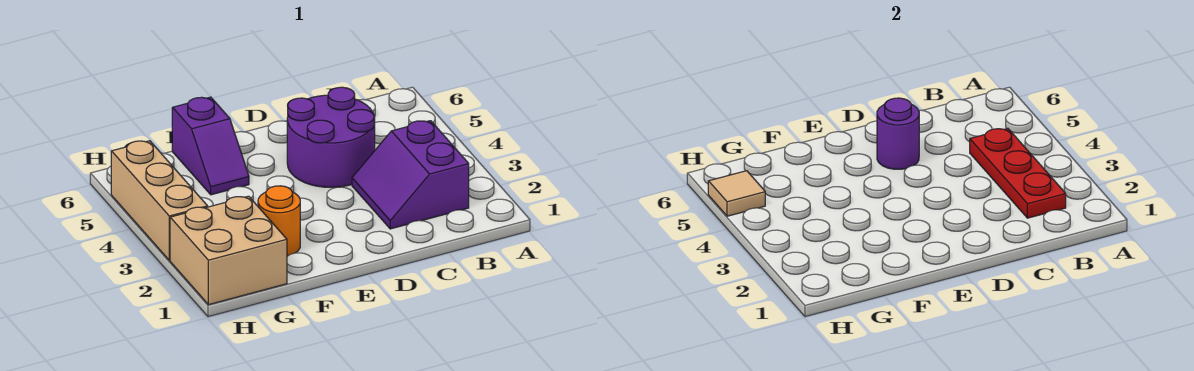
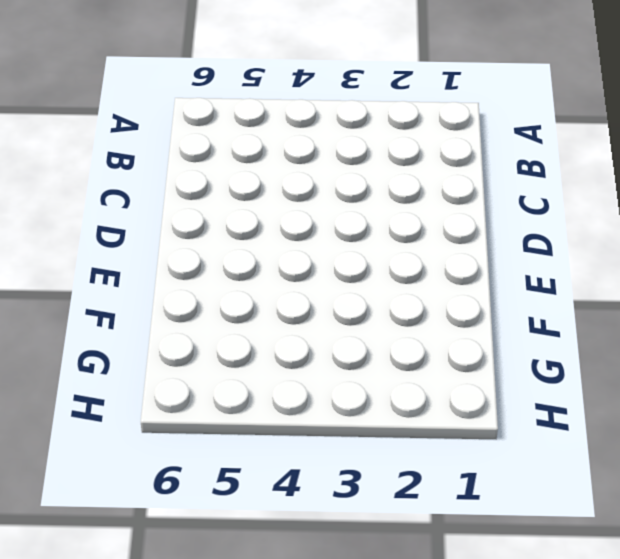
none -> purple 2x2 slope [352,121,469,229]
none -> purple 2x2 round brick [287,87,375,187]

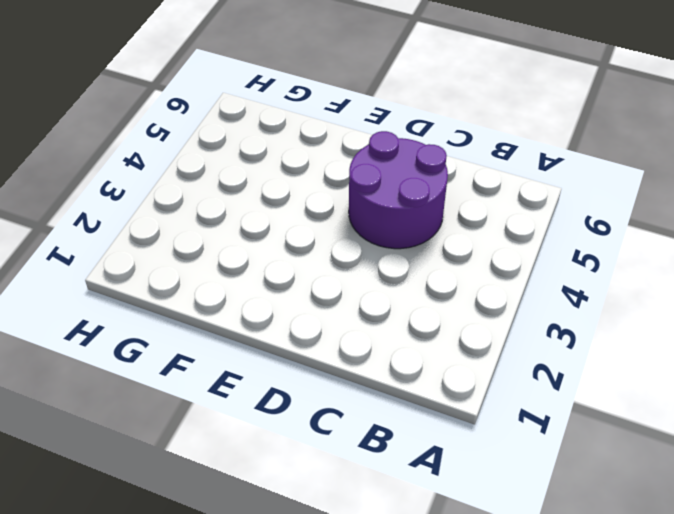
none -> purple 2x2 slope [352,121,469,229]
none -> orange 1x1 round brick [258,186,300,256]

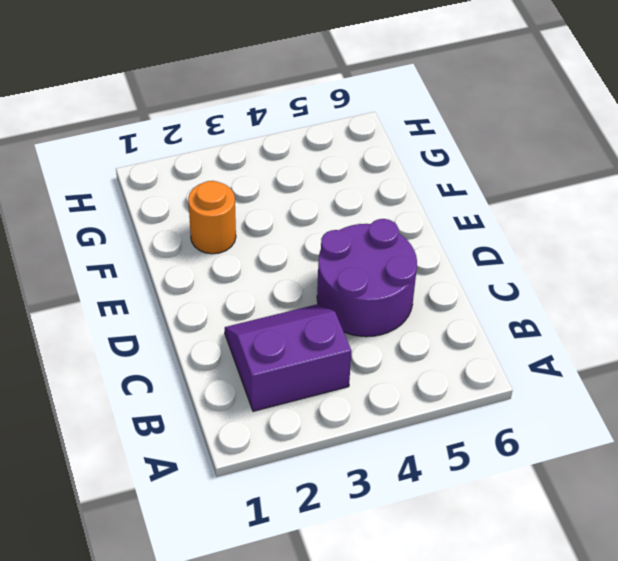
none -> purple 1x2 slope [172,97,249,195]
none -> tan 2x2 brick [170,196,287,305]

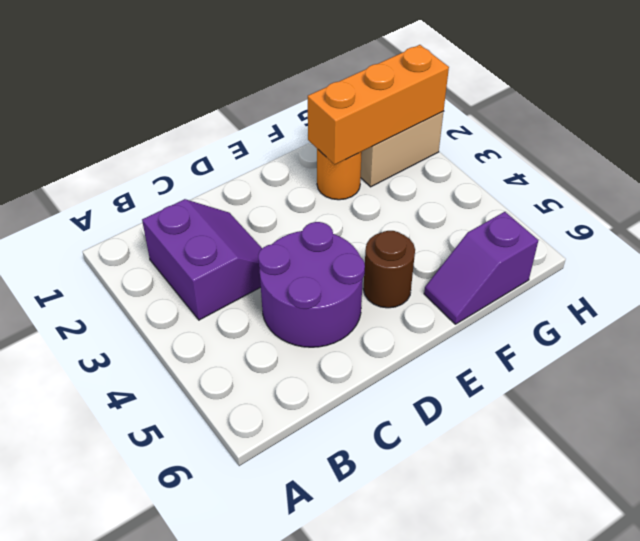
brown 1x1 round brick [364,231,415,308] -> none
orange 1x3 brick [308,45,449,165] -> none
purple 1x2 slope [424,212,538,324] -> purple 1x2 slope turned to [172,97,249,195]
none -> tan 1x3 brick [111,141,208,260]
none -> red 1x3 plate [970,129,1066,218]

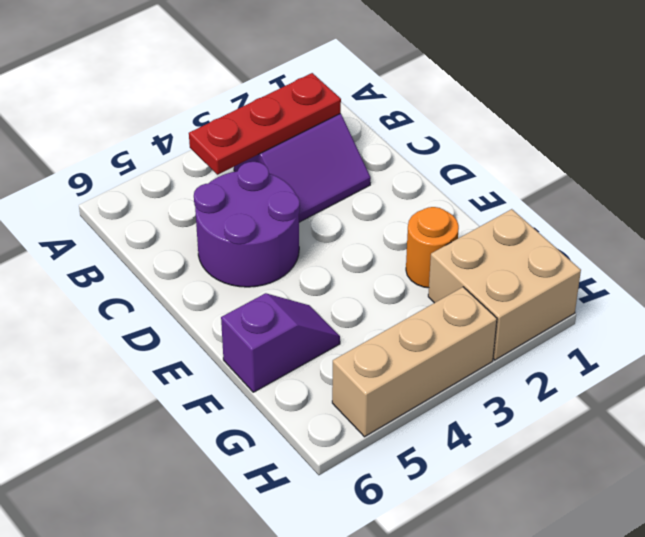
none -> purple 1x1 round brick [877,98,919,169]
none -> tan 1x1 tile [708,171,765,216]

